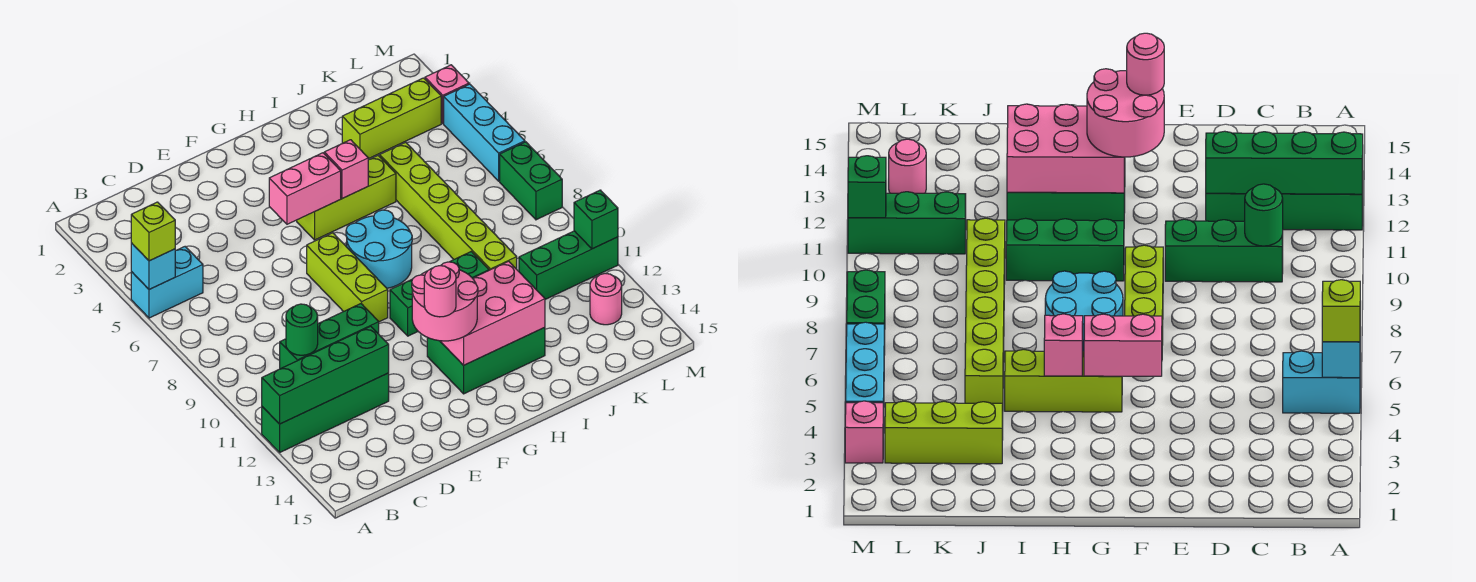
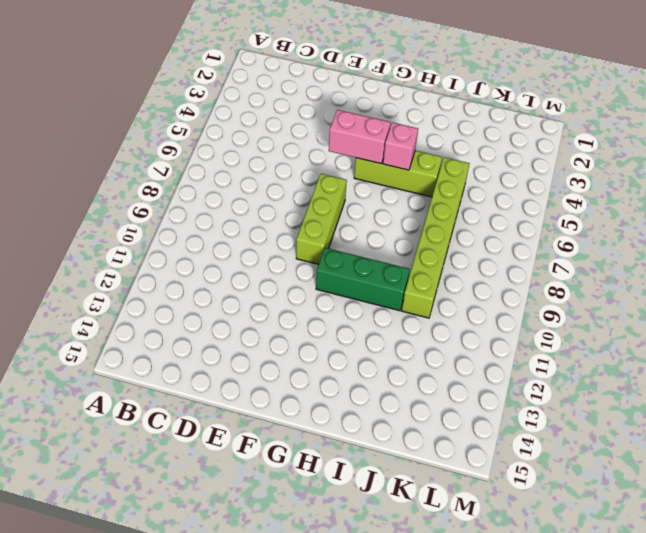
none -> cyan 1x2 brick [131,247,203,318]
none -> green 1x4 brick [262,373,389,452]
none -> green 1x3 brick [280,304,379,369]

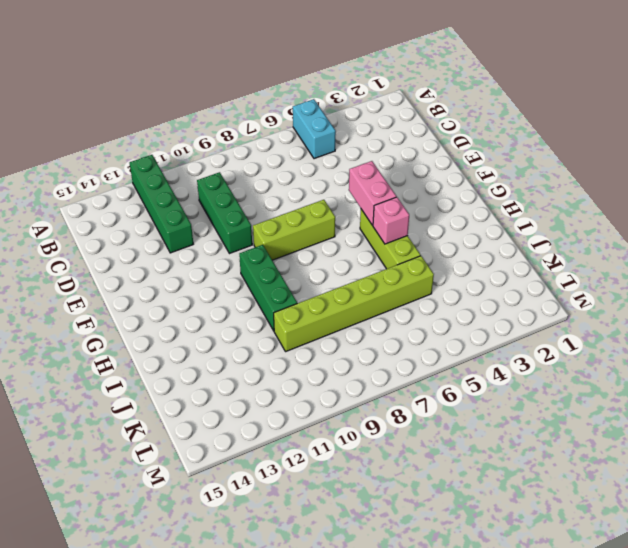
none -> cyan 2x2 round brick [346,210,412,288]
none -> green 2x3 brick [427,327,545,394]
none -> lime 1x3 brick [342,78,441,159]

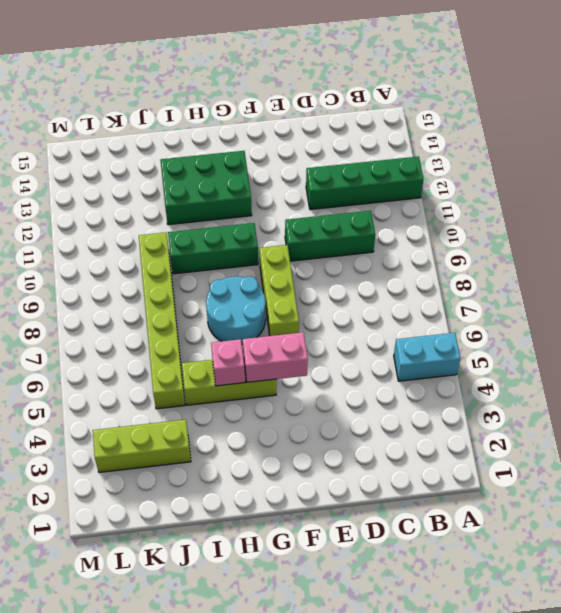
none -> green 1x3 brick [519,231,618,299]
none -> pink 1x1 round brick [590,273,622,325]
none -> pink 1x1 brick [425,65,469,123]

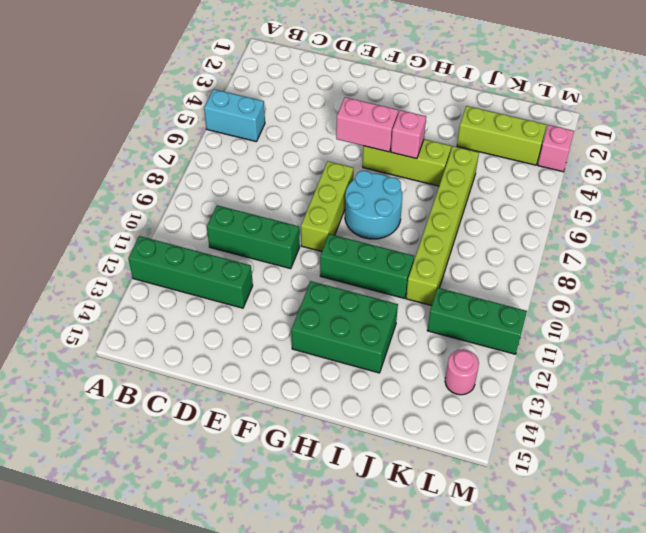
none -> cyan 1x3 brick [444,84,525,181]
none -> green 1x2 brick [500,142,562,220]
none -> cyan 1x1 brick [131,243,175,290]

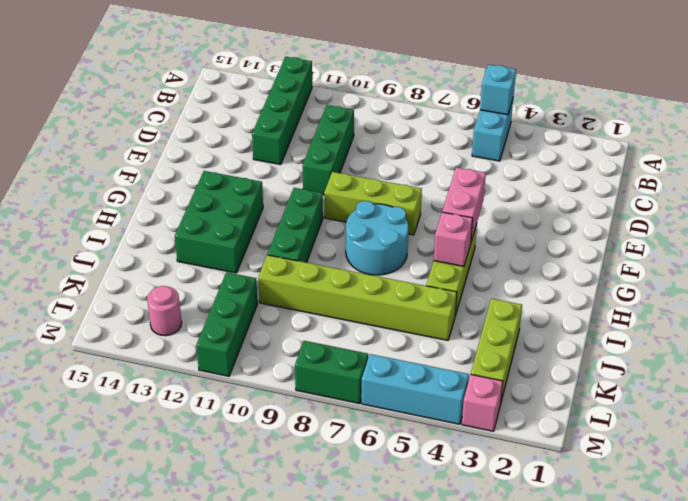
none -> green 1x4 brick [262,326,389,424]
none -> green 1x1 round brick [286,304,318,355]
none -> pink 2x3 brick [440,261,545,365]

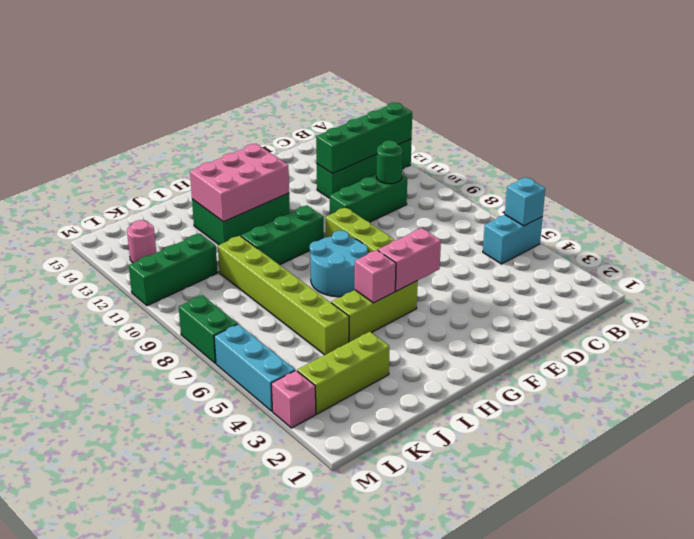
none -> green 1x1 brick [574,190,618,249]
none -> lime 1x1 brick [131,202,175,261]
none -> pink 2x2 round brick [412,262,478,341]

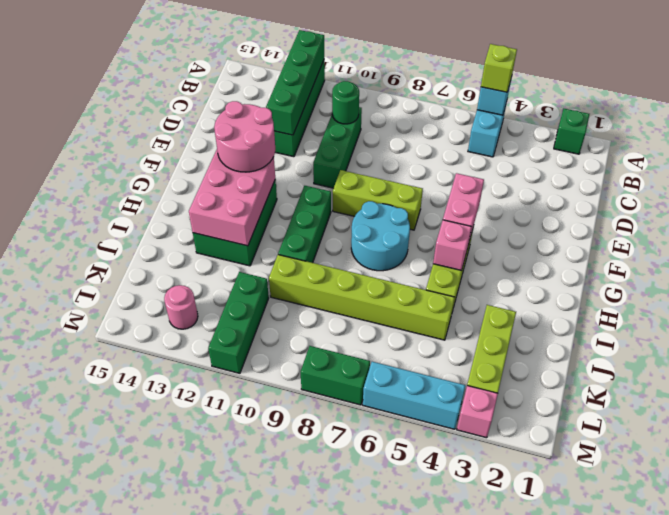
green 1x1 brick [554,109,589,154] -> green 1x1 brick moved to [574,190,618,249]
none -> pink 1x1 round brick [424,266,456,317]

